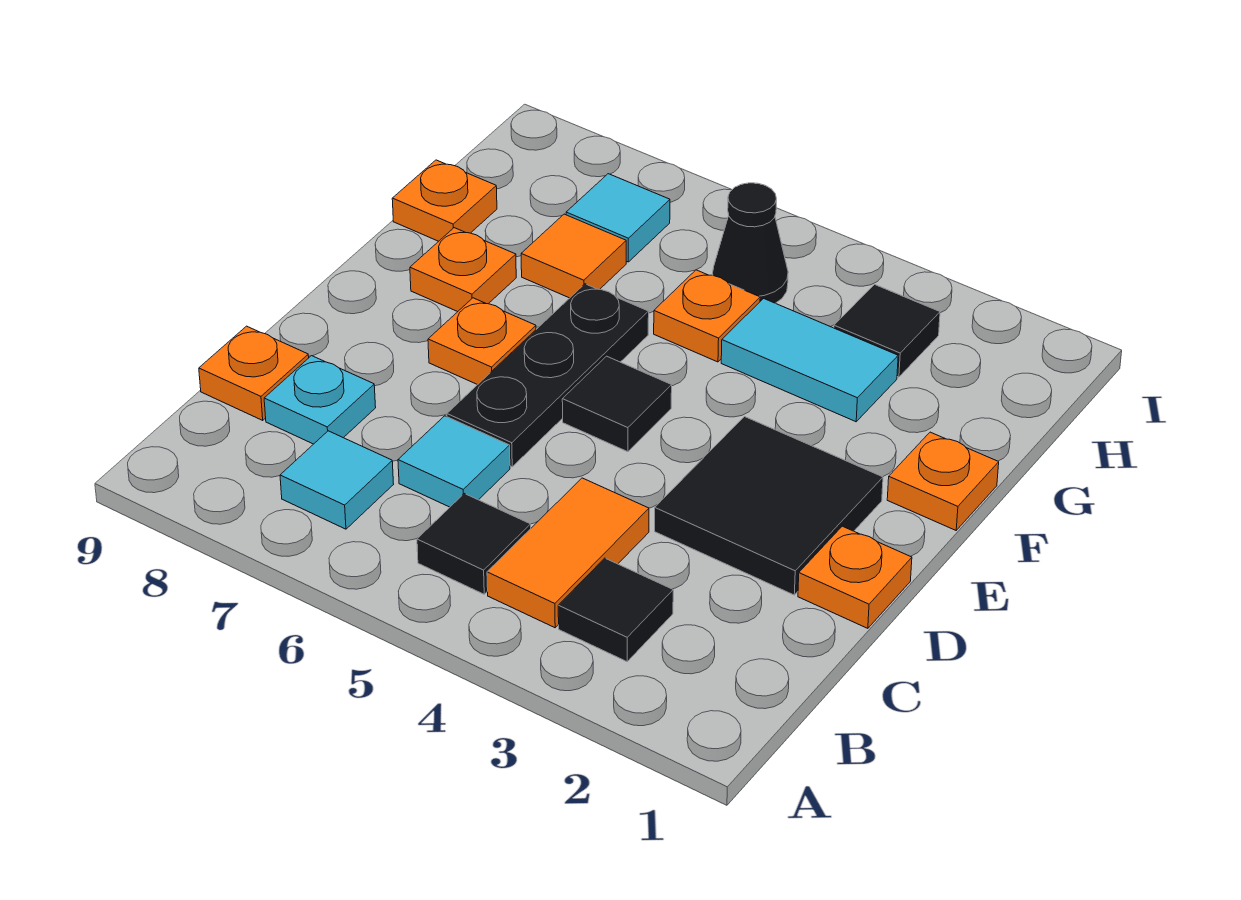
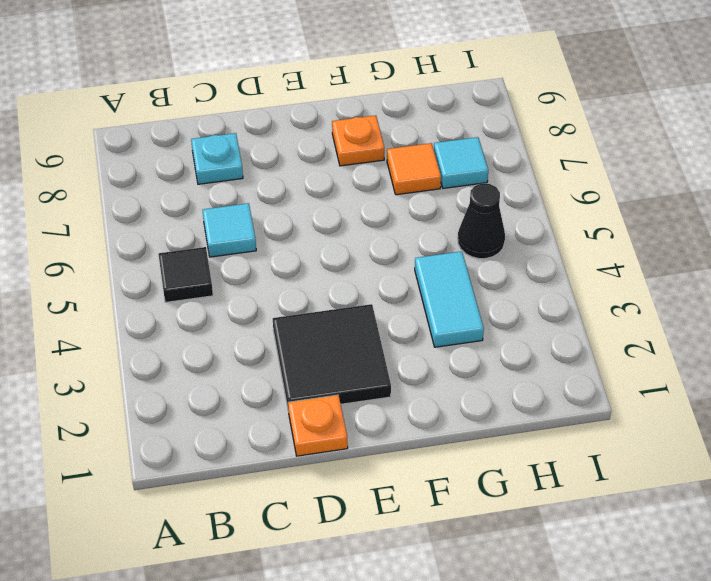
none -> black 1x1 tile [558,558,673,661]
none -> orange 1x2 tile [487,478,649,628]
none -> cyan 1x1 tile [280,431,394,529]

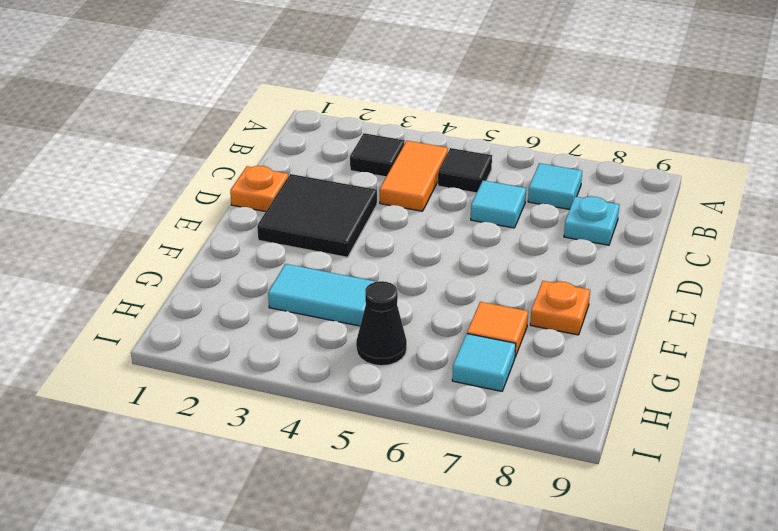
none -> orange 1x1 plate [199,326,309,420]
none -> black 1x3 plate [447,284,649,467]
none -> black 1x1 tile [562,356,672,452]

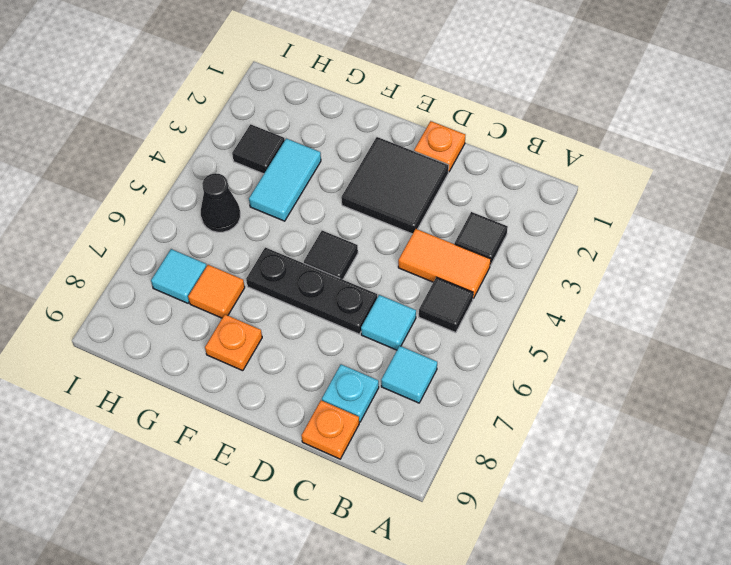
none -> orange 1x1 plate [428,298,536,385]
none -> orange 1x1 plate [887,432,999,530]
none -> orange 1x1 plate [654,270,760,362]

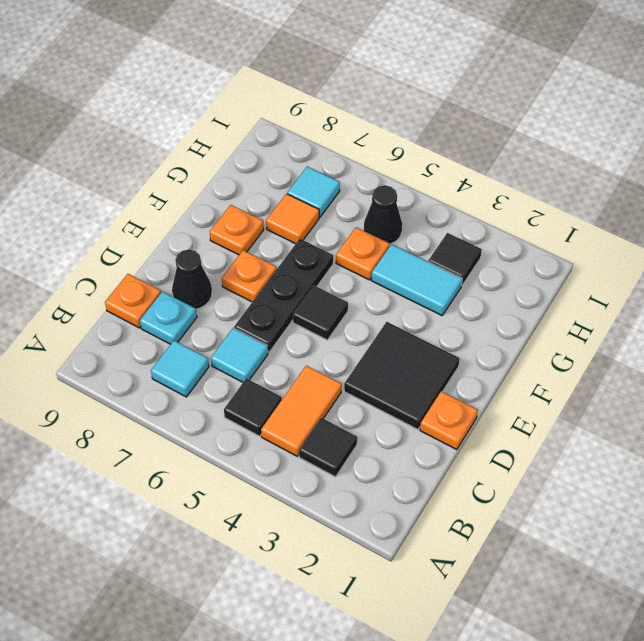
black 1x1 cone [172,250,212,309] -> none
none -> orange 1x1 plate [887,432,999,530]
none -> orange 1x1 plate [392,160,497,241]

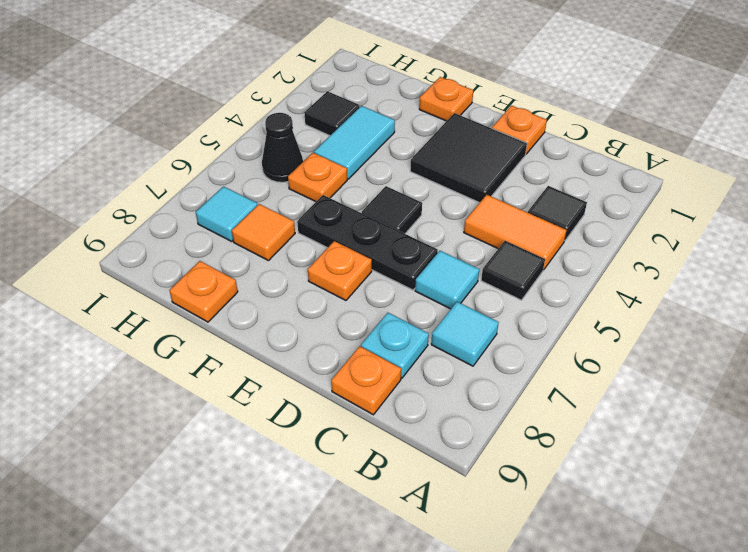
none -> orange 1x1 plate [410,228,516,312]

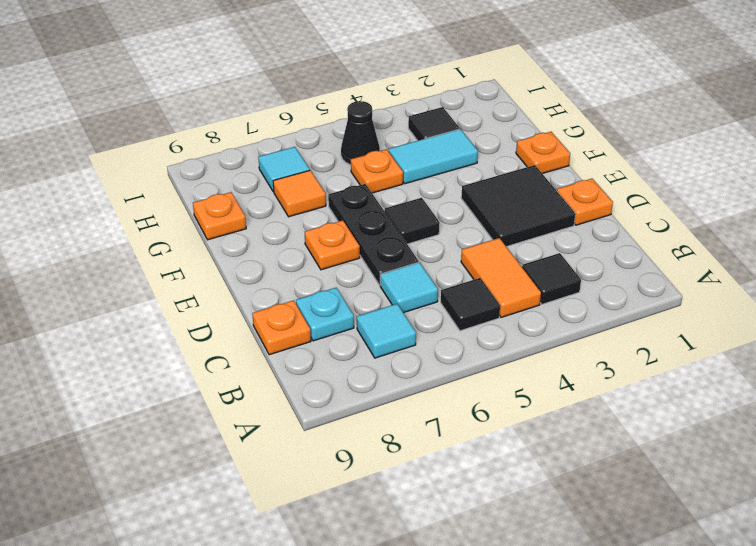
none -> orange 1x1 plate [410,228,516,312]

